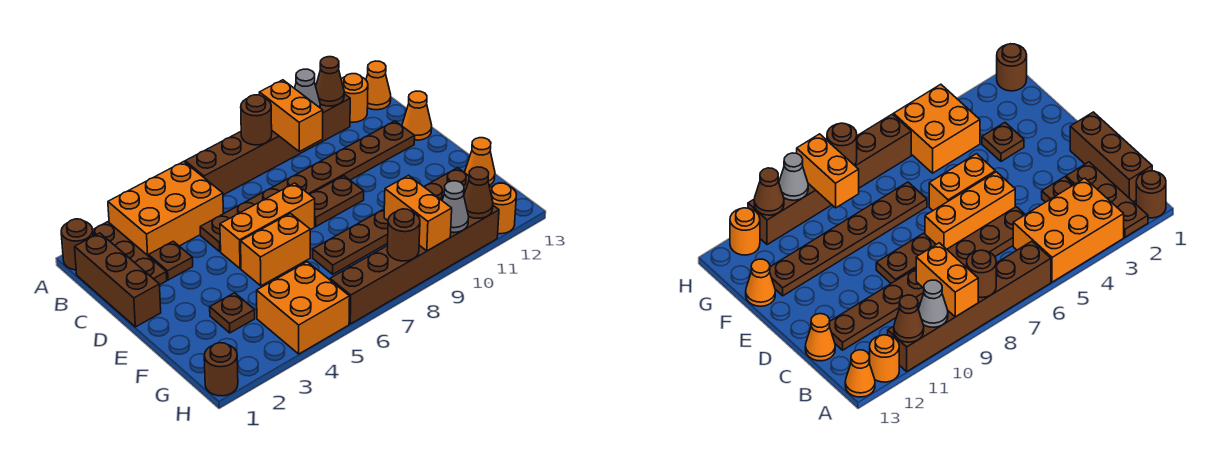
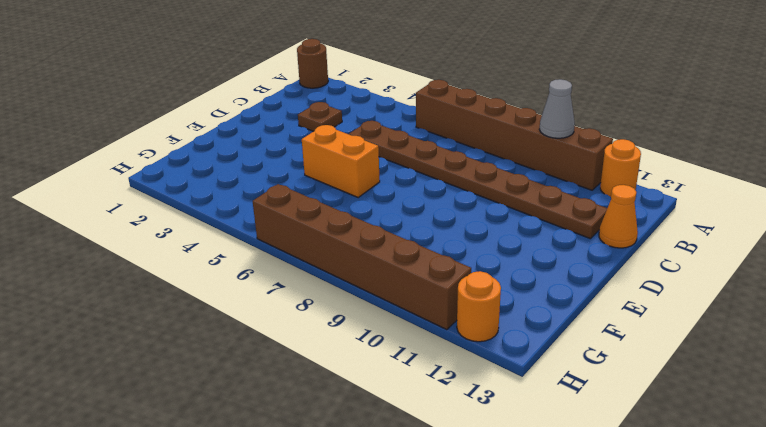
none -> brown 1x3 plate [93,222,167,285]
none -> orange 2x3 brick [108,162,223,256]
none -> orange 1x1 cone [366,61,391,110]

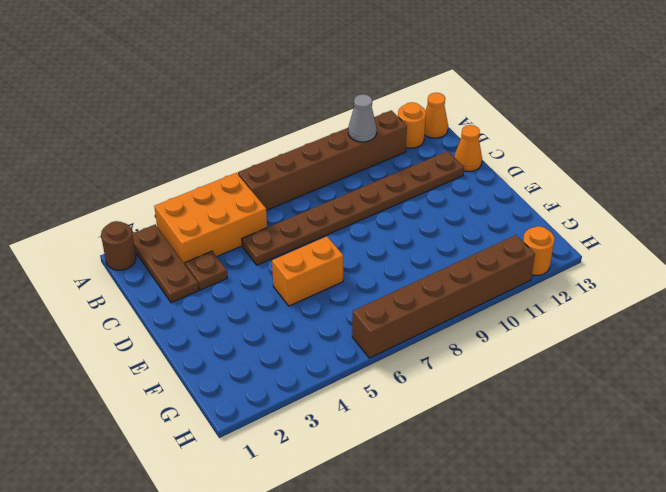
none -> brown 1x3 brick [75,233,161,327]
none -> orange 1x3 brick [220,183,315,269]
none -> brown 1x2 plate [310,176,364,226]

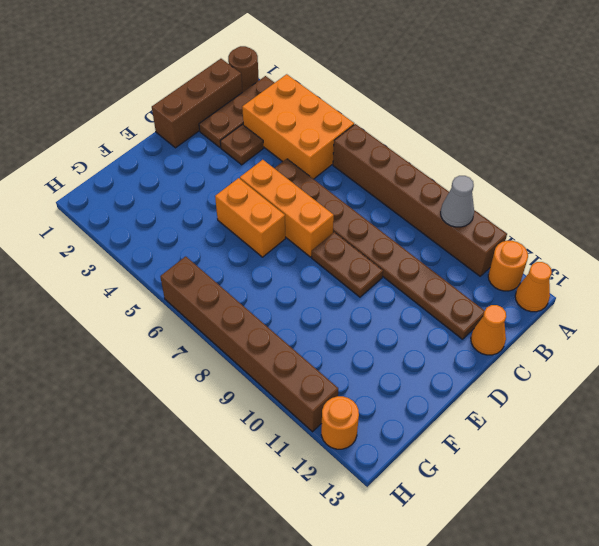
none -> brown 1x1 plate [210,293,255,333]
none -> brown 1x6 plate [313,168,469,274]
none -> orange 1x1 cone [465,138,495,185]

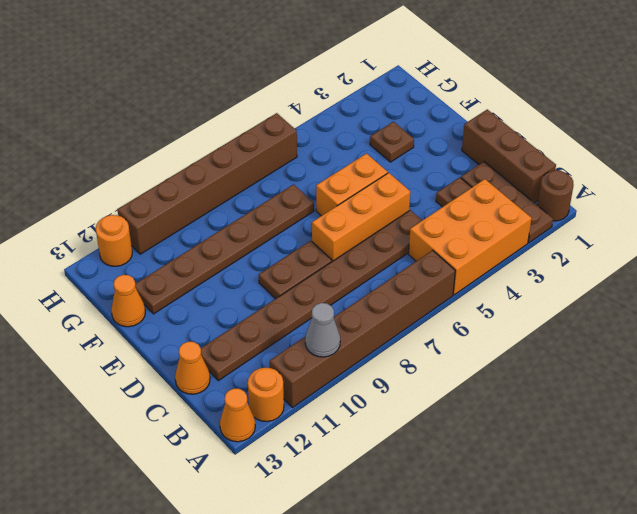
none -> orange 2x2 brick [257,262,350,354]
none -> brown 1x1 round brick [204,343,238,396]
none -> brown 1x1 round brick [241,95,272,145]

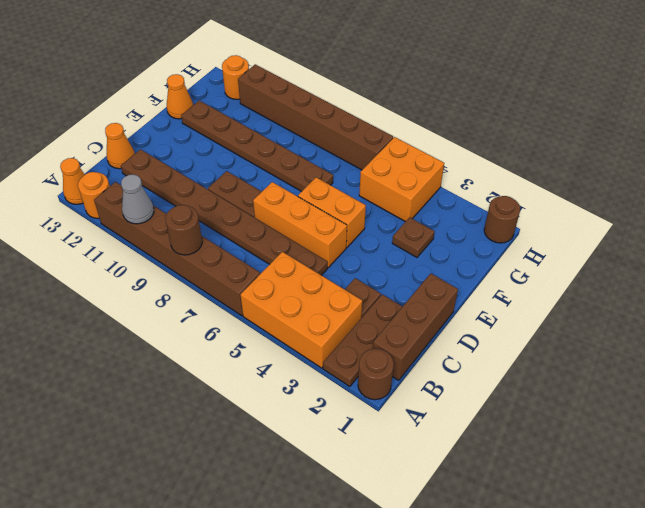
none -> orange 1x2 brick [259,80,323,151]
none -> brown 1x1 cone [316,57,344,106]
none -> orange 1x2 brick [384,175,452,251]

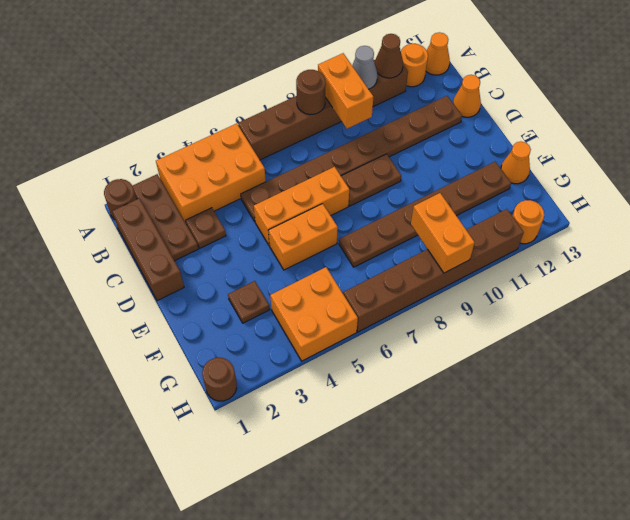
none -> brown 1x1 round brick [387,209,420,261]
none -> grey 1x1 cone [442,181,469,233]
none -> brown 1x1 cone [464,167,493,218]

